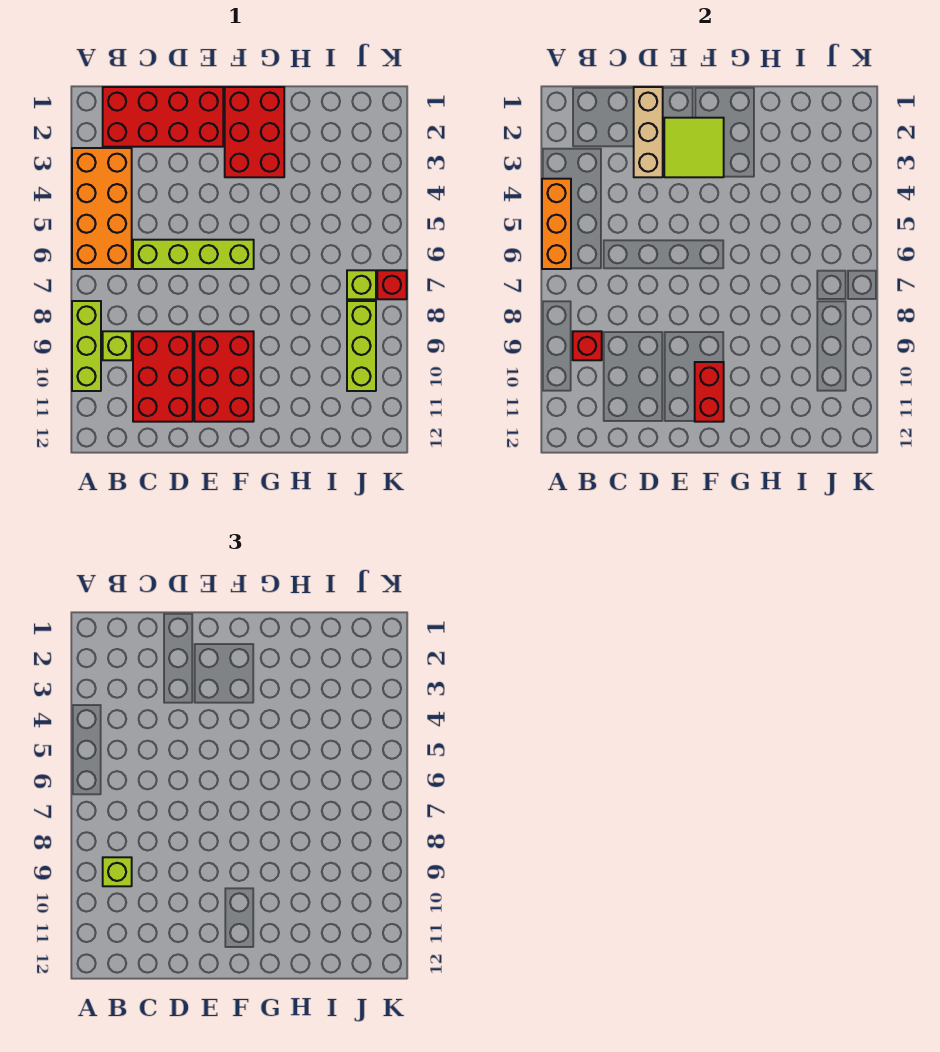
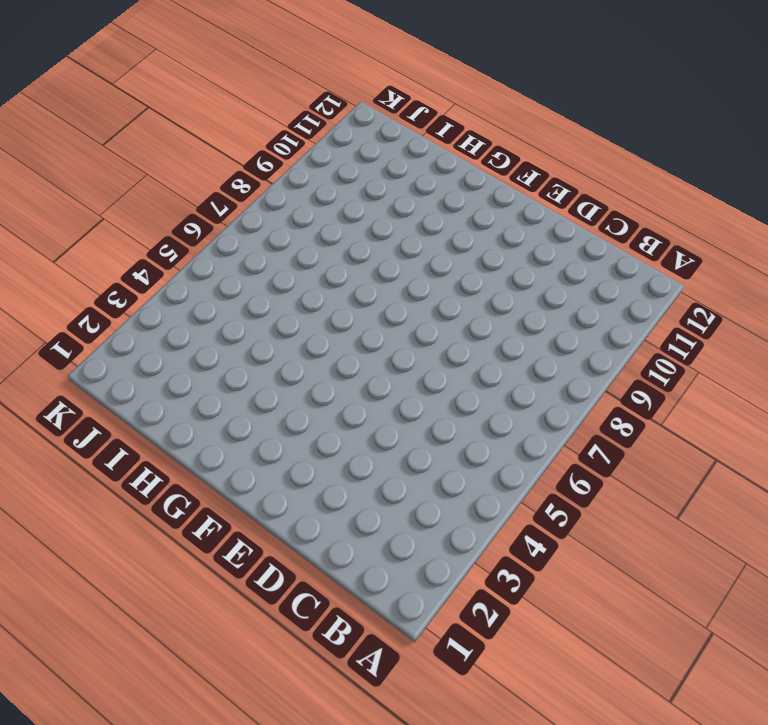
none -> orange 2x4 brick [72,148,132,269]
none -> lime 1x3 brick [72,301,101,391]
none -> red 2x4 brick [103,87,223,147]

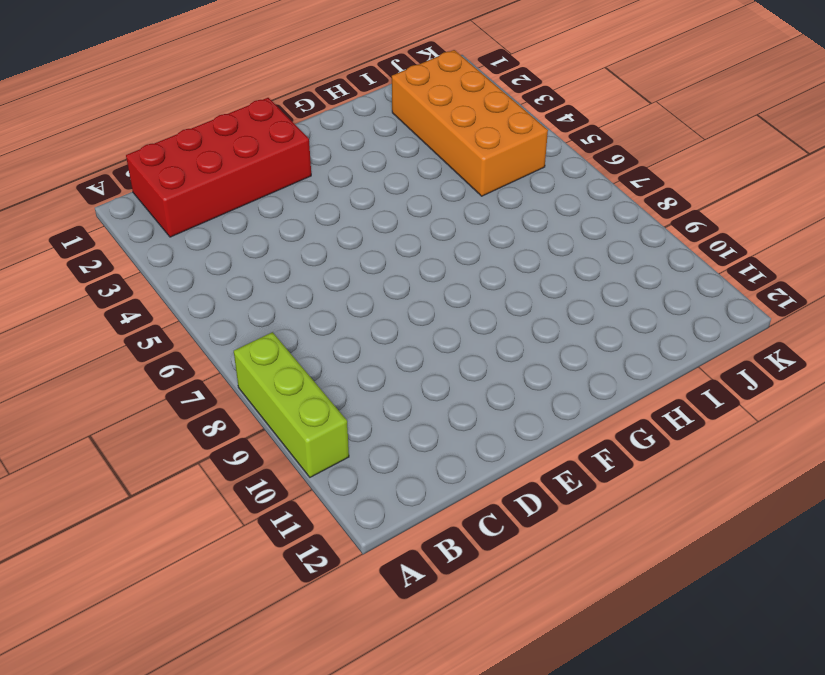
orange 2x4 brick [392,50,548,196] -> orange 2x4 brick moved to [72,148,132,269]
none -> lime 1x1 brick [103,331,132,360]
none -> lime 1x4 brick [133,240,254,269]
none -> red 2x3 brick [133,331,193,422]

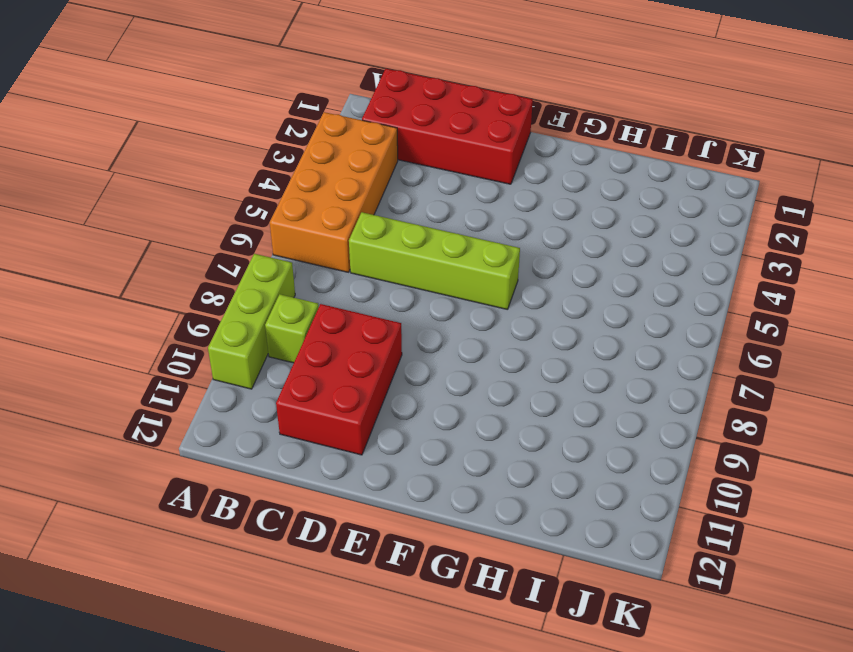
none -> red 2x3 brick [194,331,254,422]
none -> red 2x3 brick [225,87,284,177]
none -> lime 1x1 brick [347,270,376,299]

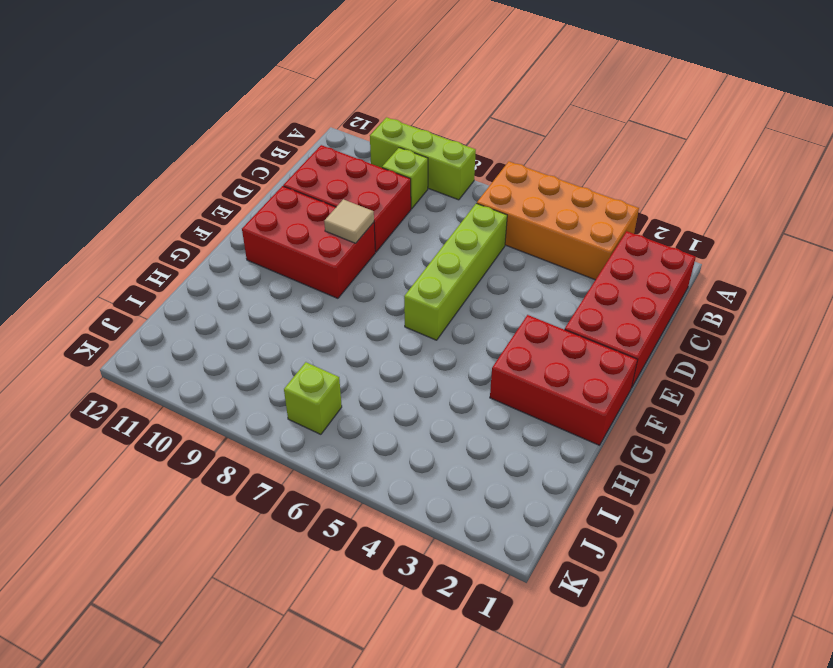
tan 1x1 tile [324,199,374,243] -> none
none -> lime 1x3 brick [347,301,376,391]
none -> red 1x1 brick [377,270,407,299]
none -> orange 1x3 brick [542,179,571,269]

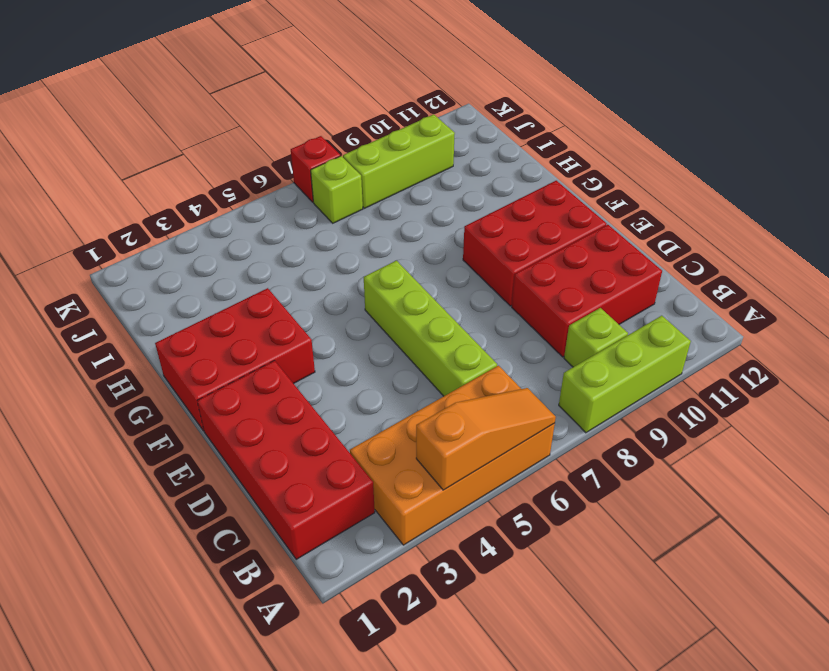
orange 1x3 slope [416,388,556,490] -> orange 1x3 brick [542,179,571,269]
none -> red 1x1 brick [573,331,602,360]
none -> tan 1x3 brick [634,87,663,177]
none -> lime 2x2 tile [664,118,724,177]

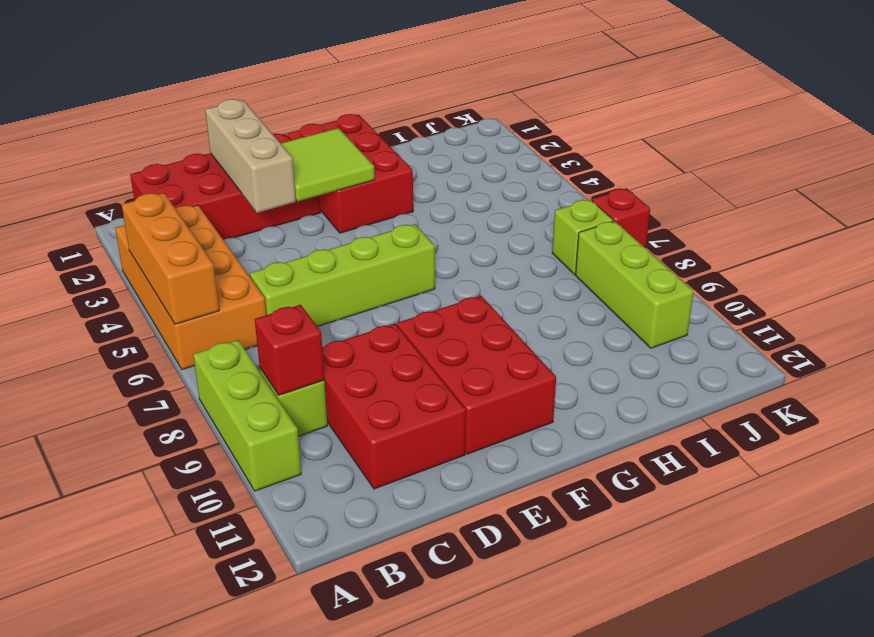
none -> red 1x2 brick [695,362,724,422]
none -> lime 1x1 brick [103,857,132,886]

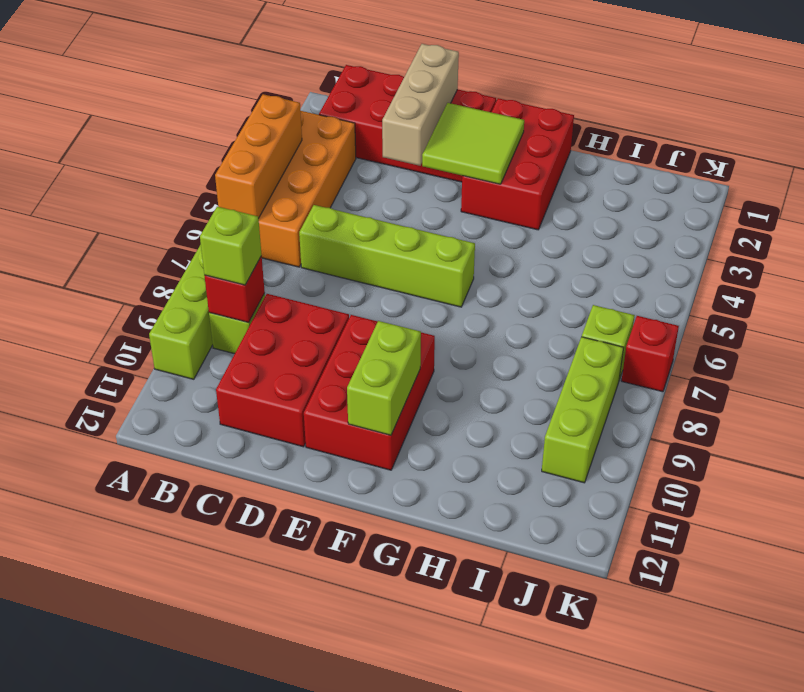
lime 1x2 brick [347,321,421,435] -> red 1x2 brick [695,362,724,422]

